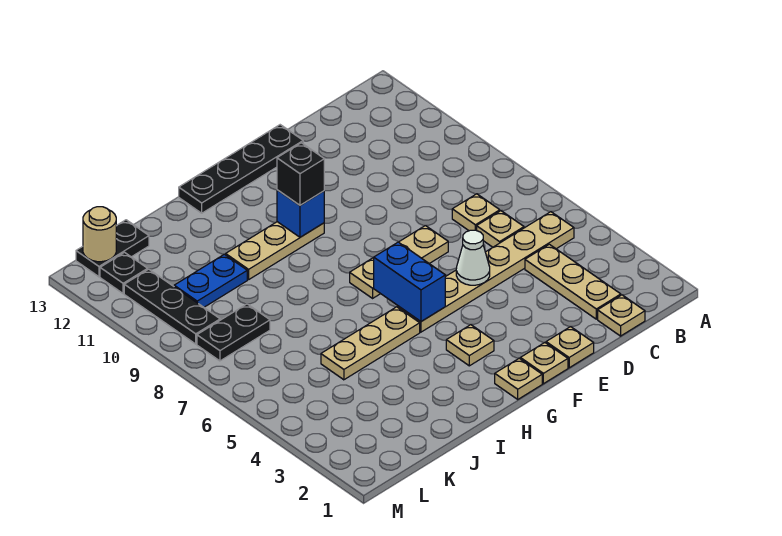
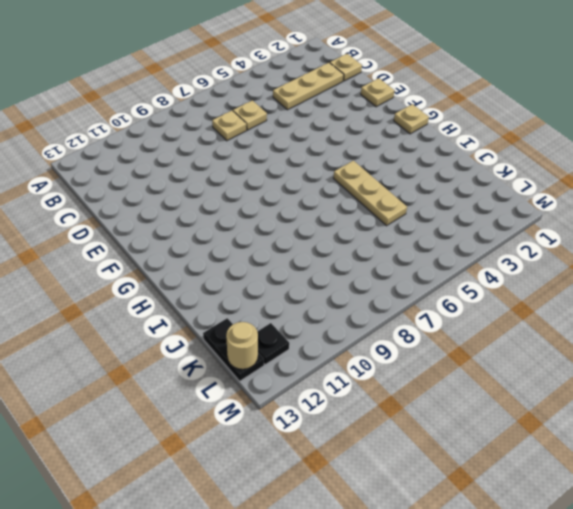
none -> tan 1x6 plate [398,212,574,332]
none -> tan 1x3 plate [350,226,448,298]
none -> black 1x4 plate [179,125,303,213]

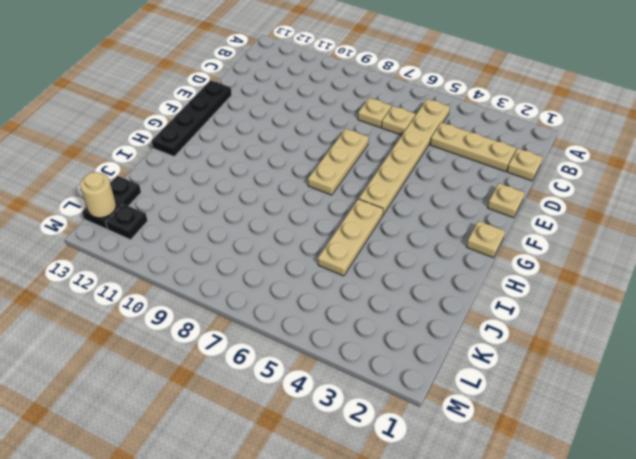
none -> tan 1x1 plate [520,342,568,384]
none -> tan 1x1 plate [446,325,494,366]
none -> tan 1x3 plate [226,222,324,280]

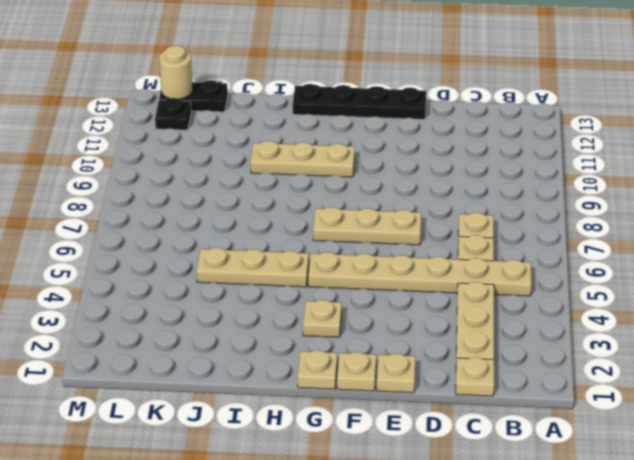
none -> blue 1x2 plate [174,254,247,307]
none -> black 1x2 plate [197,304,270,361]
none -> black 1x3 plate [124,269,220,344]

